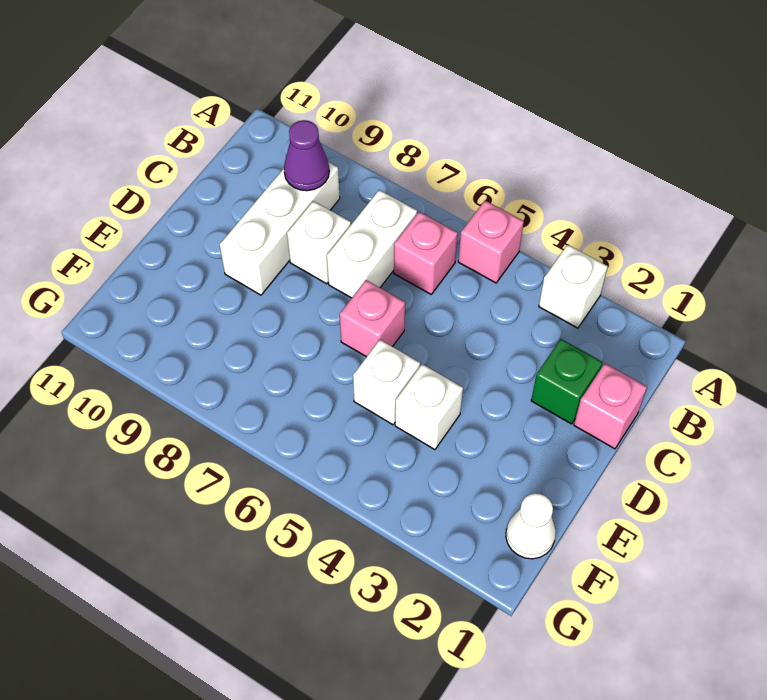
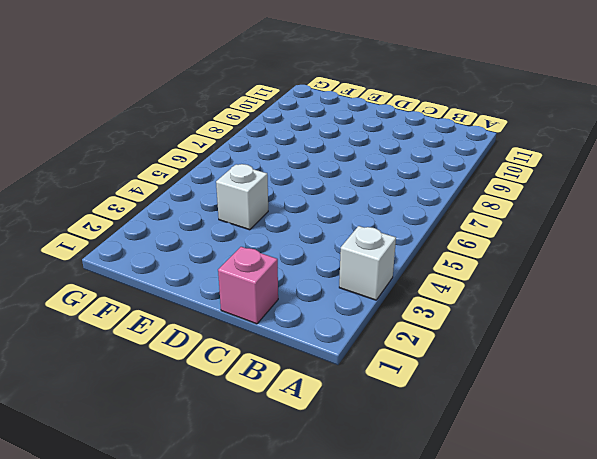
none -> pink 1x1 brick [458,201,524,283]
none -> pink 1x1 brick [394,212,458,294]
none -> white 1x2 brick [327,190,417,298]

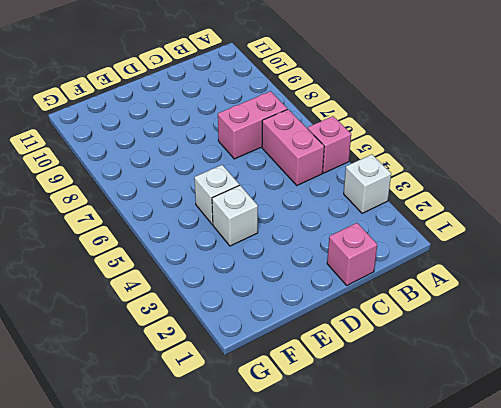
pink 1x2 brick [262,109,324,185] -> pink 1x1 brick [394,212,458,294]
pink 1x2 brick [218,91,287,159] -> white 1x2 brick [327,190,417,298]
none -> white 1x3 brick [220,162,340,295]
none -> green 1x1 brick [531,339,602,424]
none -> white 1x1 brick [287,201,351,284]

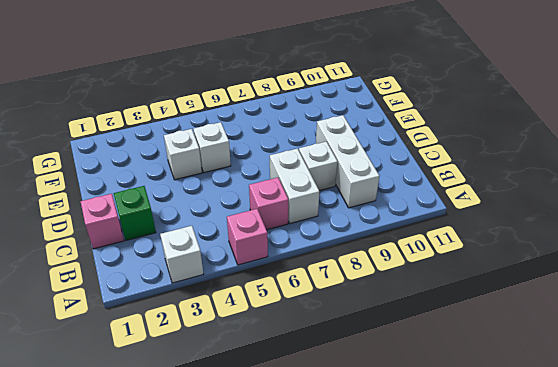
none -> pink 1x1 brick [340,280,405,357]
none -> white 1x1 cone [506,493,556,559]
none -> purple 1x1 cone [284,120,329,191]

